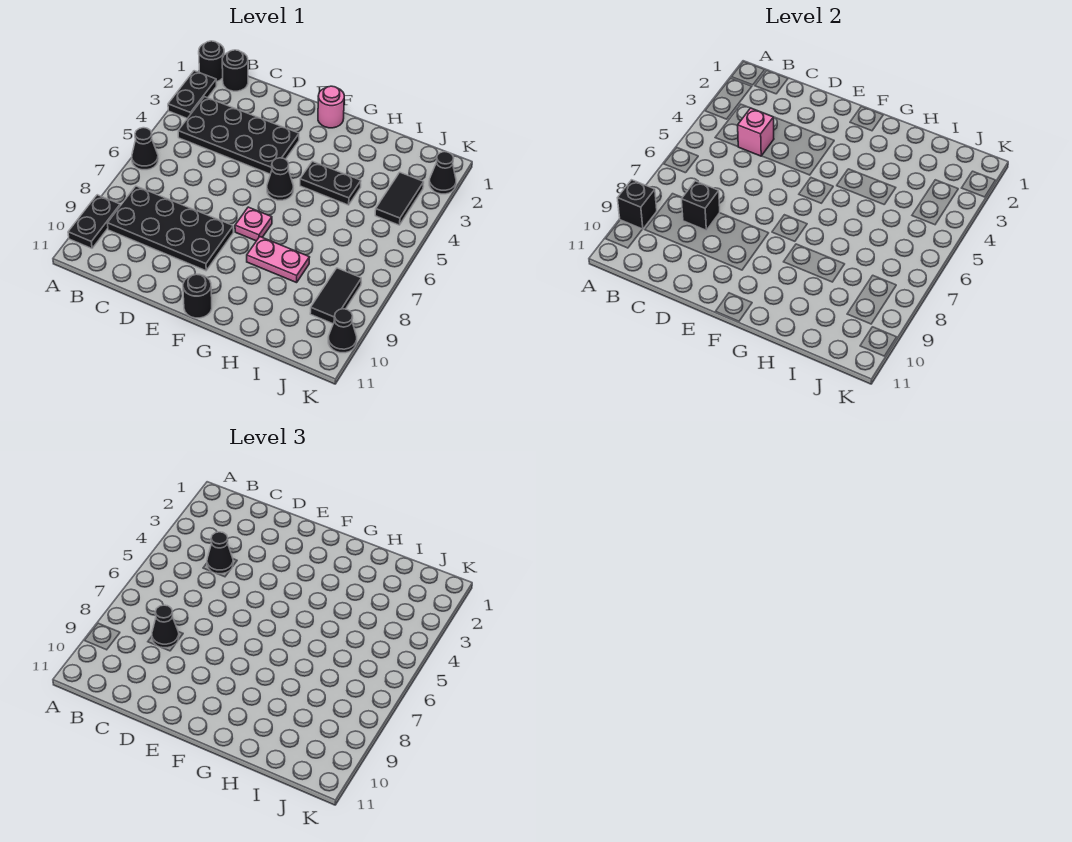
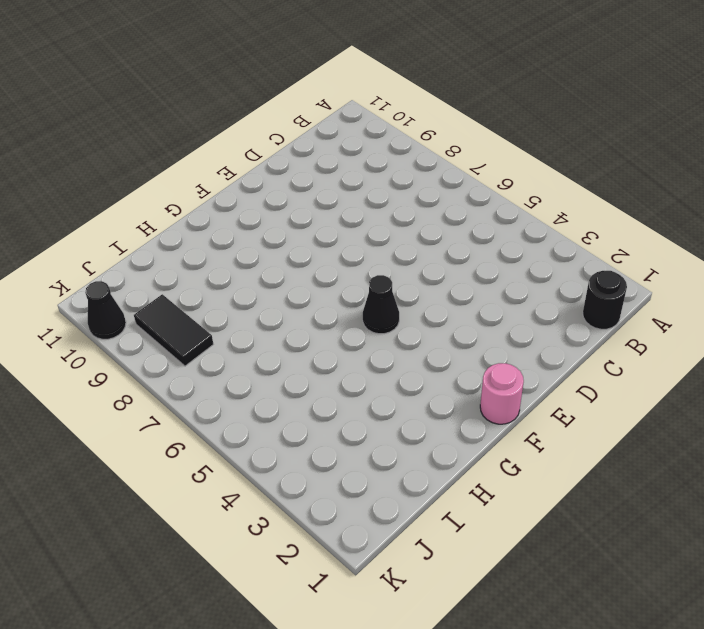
none -> black 1x1 round brick [199,41,224,82]
none -> black 1x2 plate [168,71,216,118]
none -> black 1x1 cone [132,128,158,170]

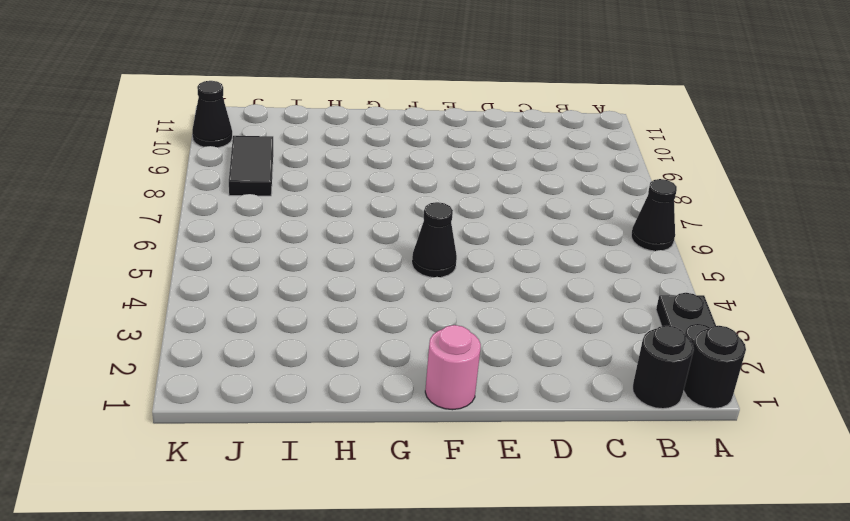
none -> black 1x2 plate [68,195,120,248]
none -> black 2x4 plate [178,97,299,174]
none -> black 2x4 plate [108,186,233,271]

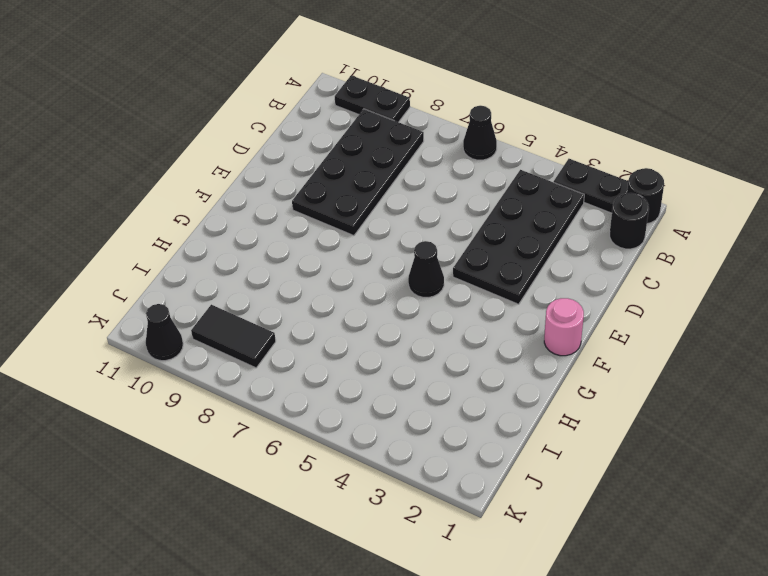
none -> pink 1x1 plate [235,207,272,241]
none -> black 1x1 round brick [183,274,212,318]
none -> black 1x2 plate [300,161,361,205]

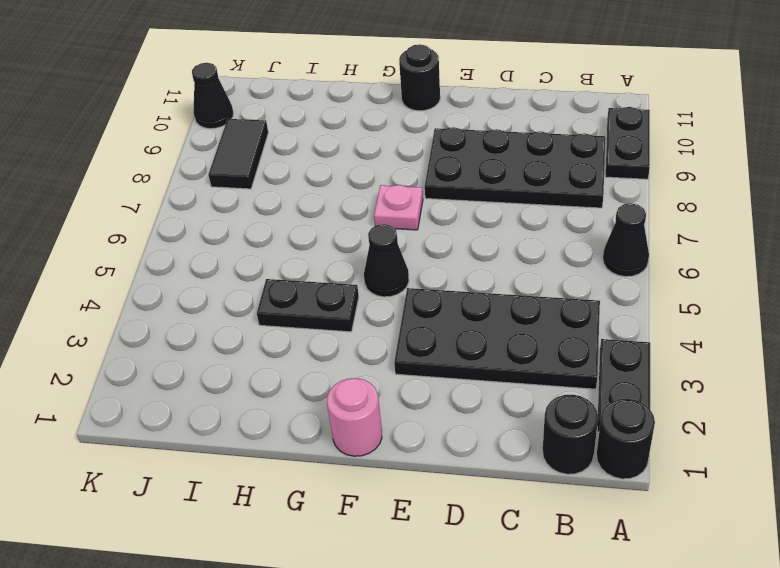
none -> pink 1x2 plate [247,237,310,283]
none -> black 1x2 tile [375,172,424,225]
none -> black 1x1 cone [429,152,456,194]

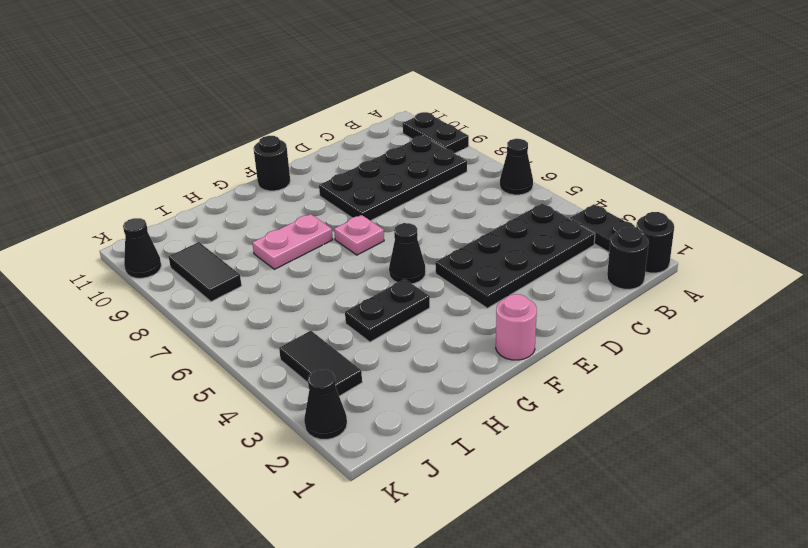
none -> black 1x1 brick [618,180,657,229]
none -> pink 1x1 brick [738,108,774,156]
none -> black 1x1 brick [682,181,720,230]

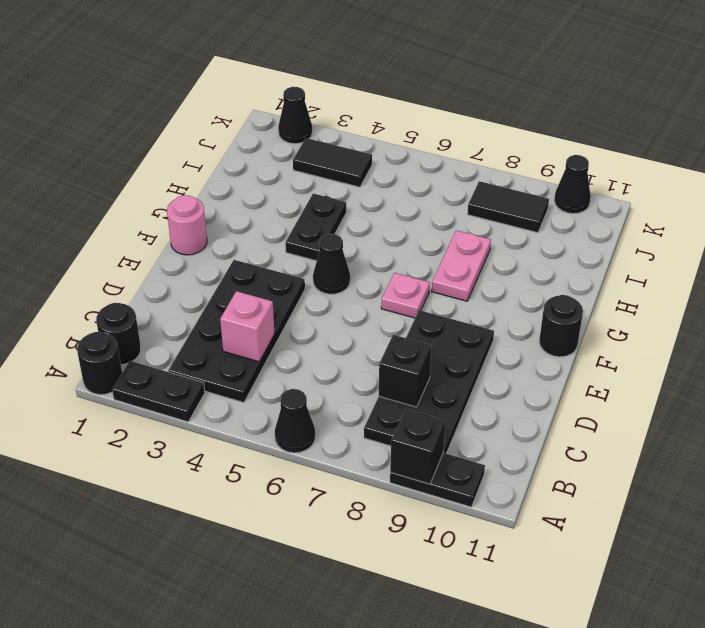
none -> black 1x1 cone [207,532,233,574]
none -> black 1x1 cone [152,605,179,648]

